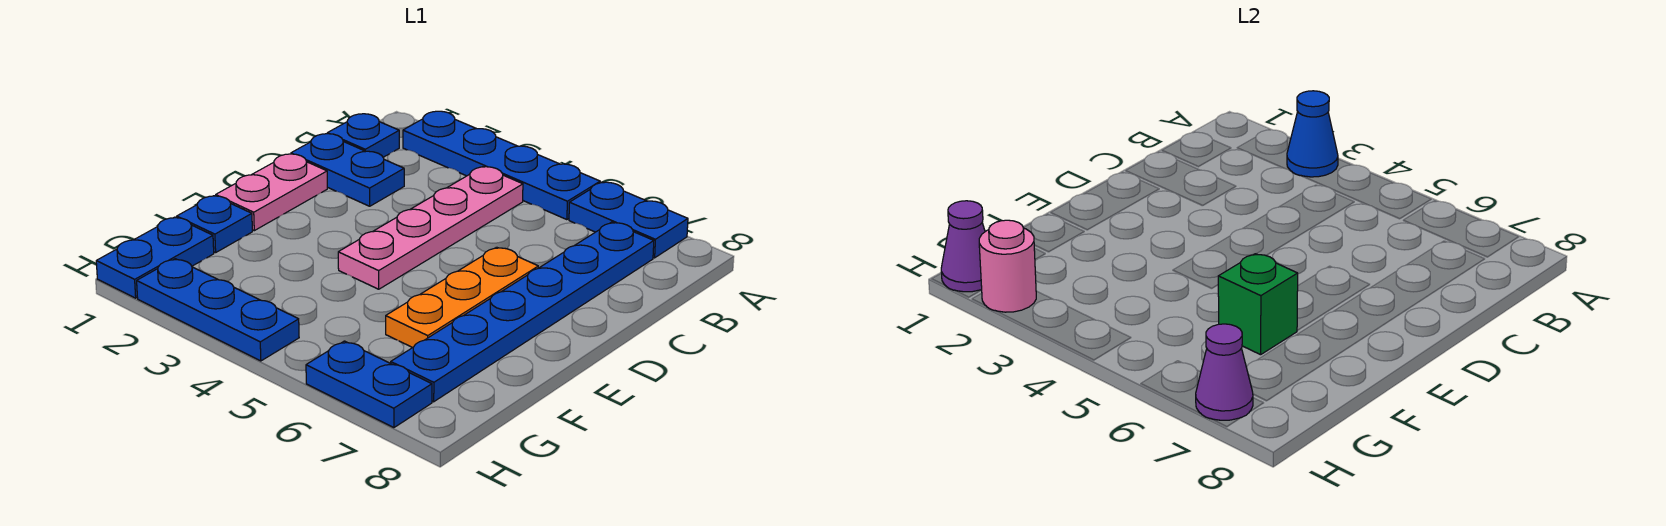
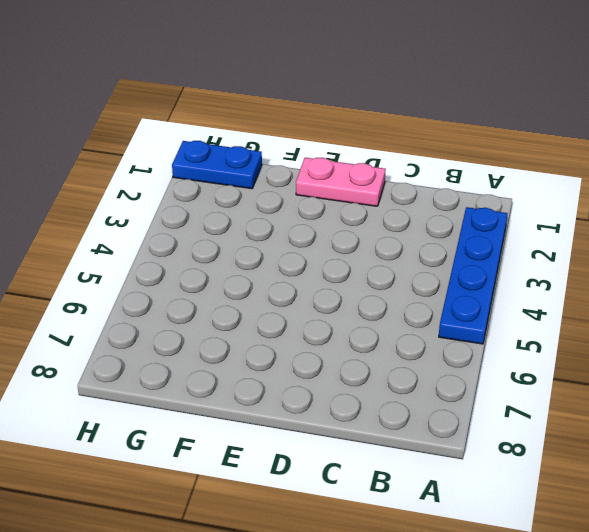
none -> blue 1x2 plate [569,182,688,258]
none -> blue 1x1 plate [327,114,399,157]
none -> pink 1x4 plate [338,167,523,289]

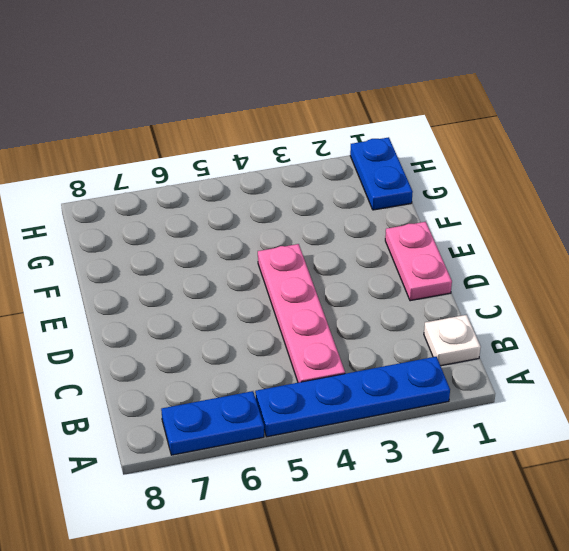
white 1x1 plate [424,315,481,366] -> blue 1x1 plate [327,114,399,157]
none -> blue 1x6 plate [391,222,654,402]
none -> blue 1x2 plate [291,134,404,206]
none -> orange 1x3 plate [386,247,538,348]

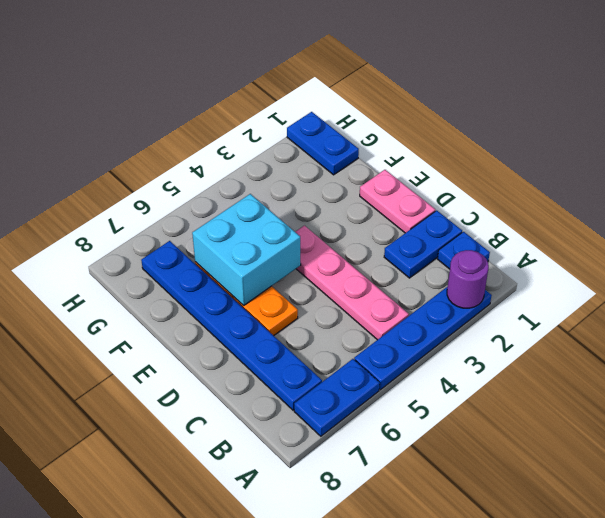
purple 1x1 round brick [447,250,489,308] -> none
cyan 2x2 brick [192,194,301,306] -> green 1x1 brick [1218,254,1298,355]
none -> blue 1x1 plate [177,196,252,253]
none -> blue 1x3 plate [137,259,299,361]
none -> blue 1x2 plate [306,341,432,428]

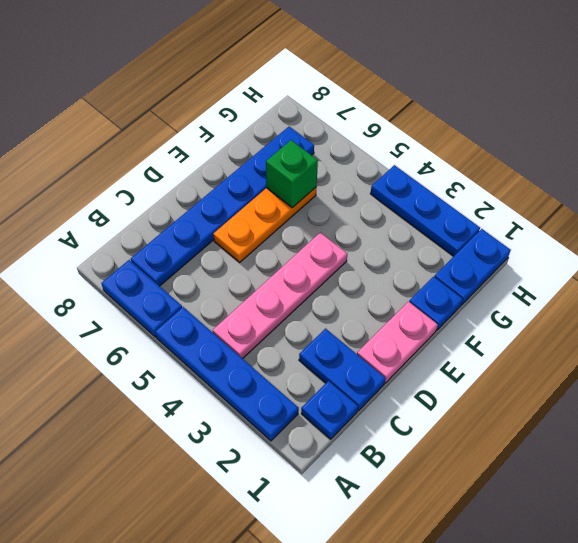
none -> blue 1x2 plate [306,341,432,428]
none -> blue 1x1 cone [1287,91,1338,177]
none -> purple 1x1 cone [941,201,985,292]

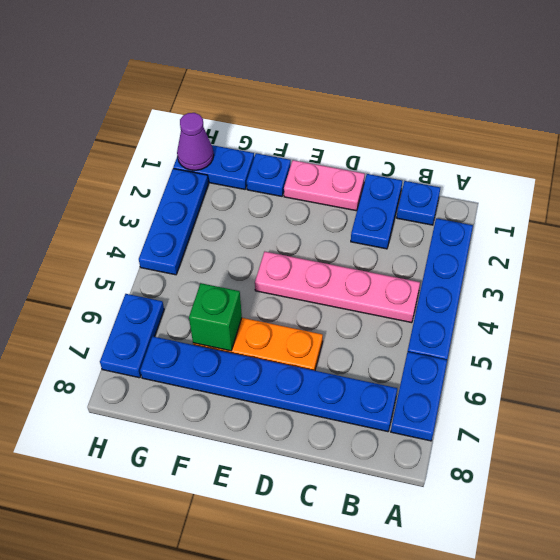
none -> blue 1x1 cone [1287,91,1338,177]
none -> pink 1x1 round brick [979,220,1036,312]
none -> purple 1x1 cone [1196,324,1253,420]

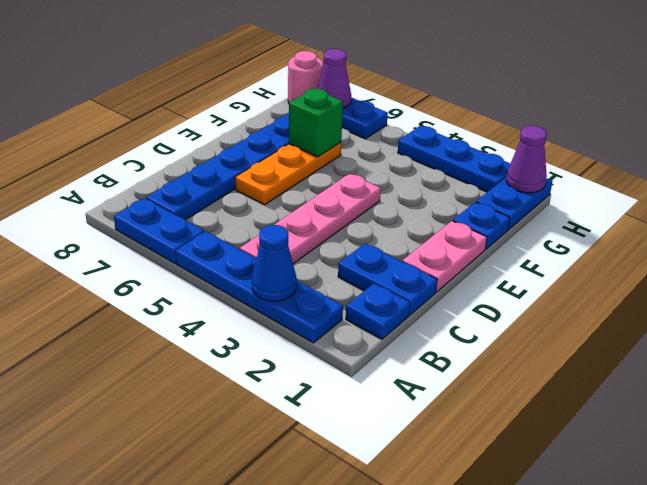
pink 1x1 round brick [288,51,323,103] -> pink 1x1 round brick moved to [979,220,1036,312]

